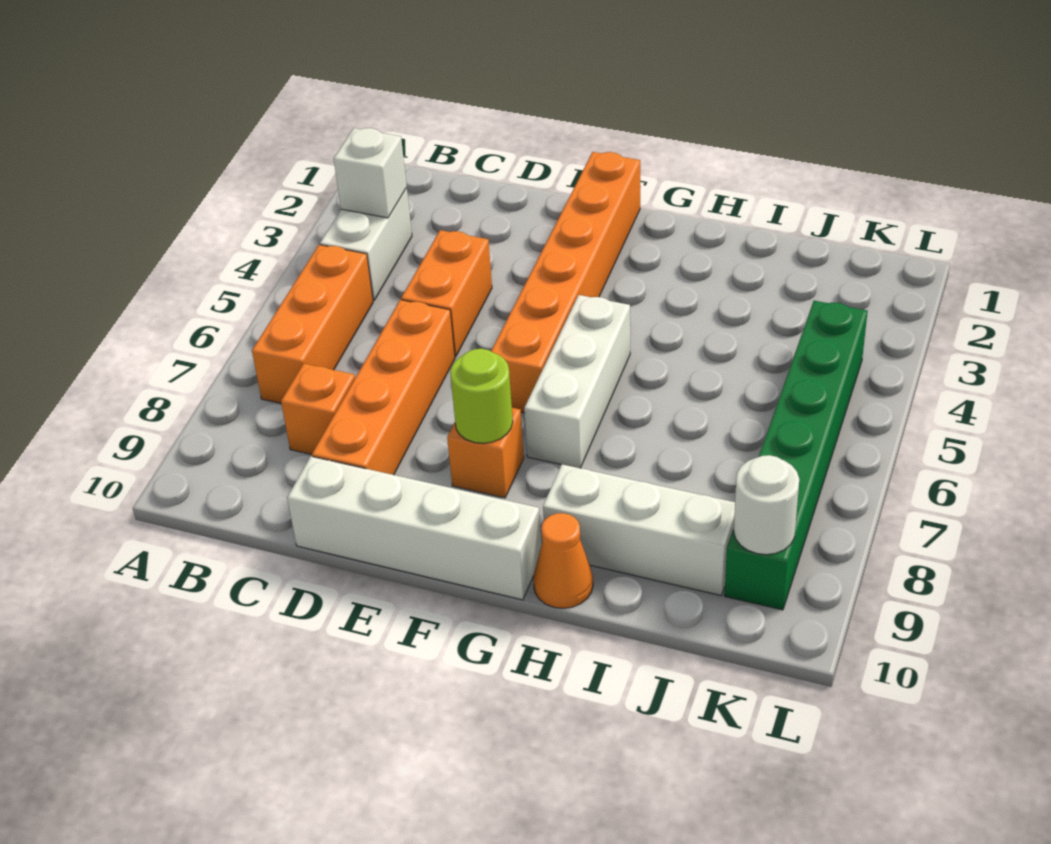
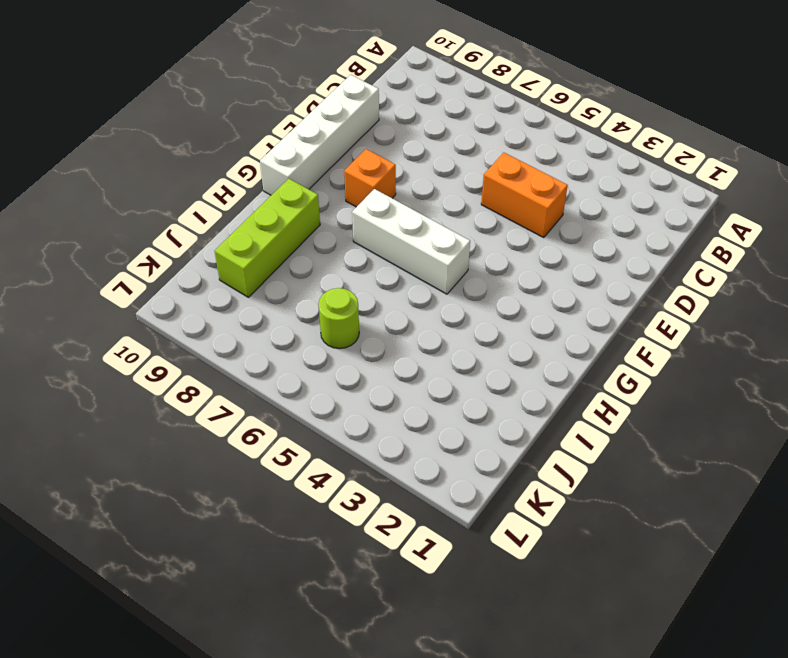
lime 1x3 brick [215,179,320,297] -> white 1x3 brick [543,464,735,595]
lime 1x1 round brick [318,288,359,349] -> lime 1x1 round brick moved to [450,349,513,443]
none -> white 1x2 brick [320,188,412,301]
none -> orange 1x3 brick [252,245,373,403]
none -> orange 1x1 brick [281,364,355,454]

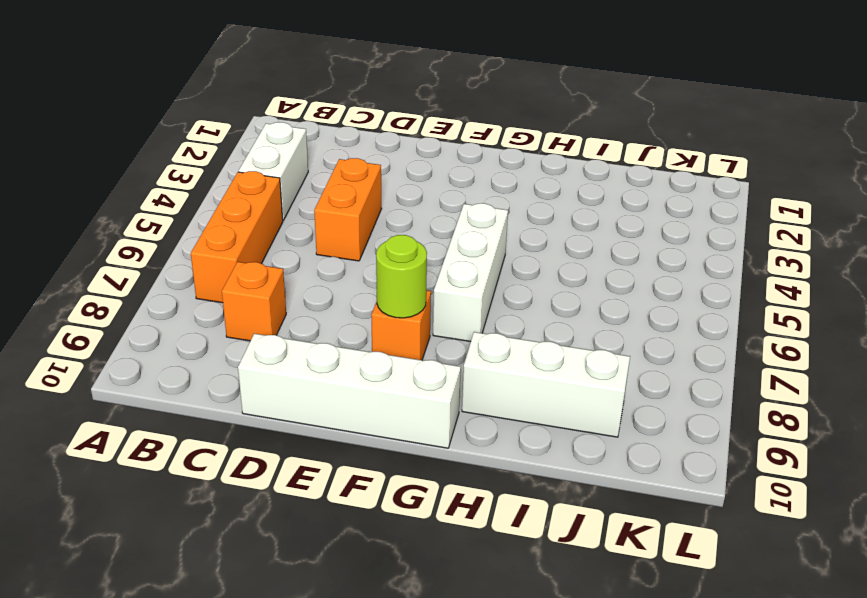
none -> orange 1x4 brick [312,300,455,475]
none -> orange 1x6 brick [491,152,640,413]
none -> orange 1x1 cone [533,513,593,608]

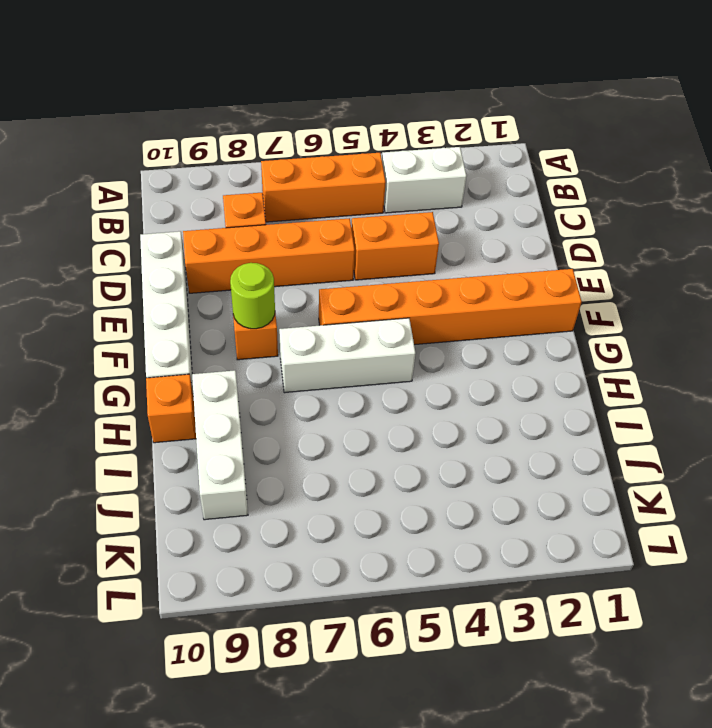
orange 1x1 brick [146,374,196,443] -> orange 1x1 cone [533,513,593,608]
none -> green 1x6 brick [725,301,868,610]
none -> white 1x1 brick [334,128,407,218]
none -> white 1x1 round brick [734,455,799,555]

